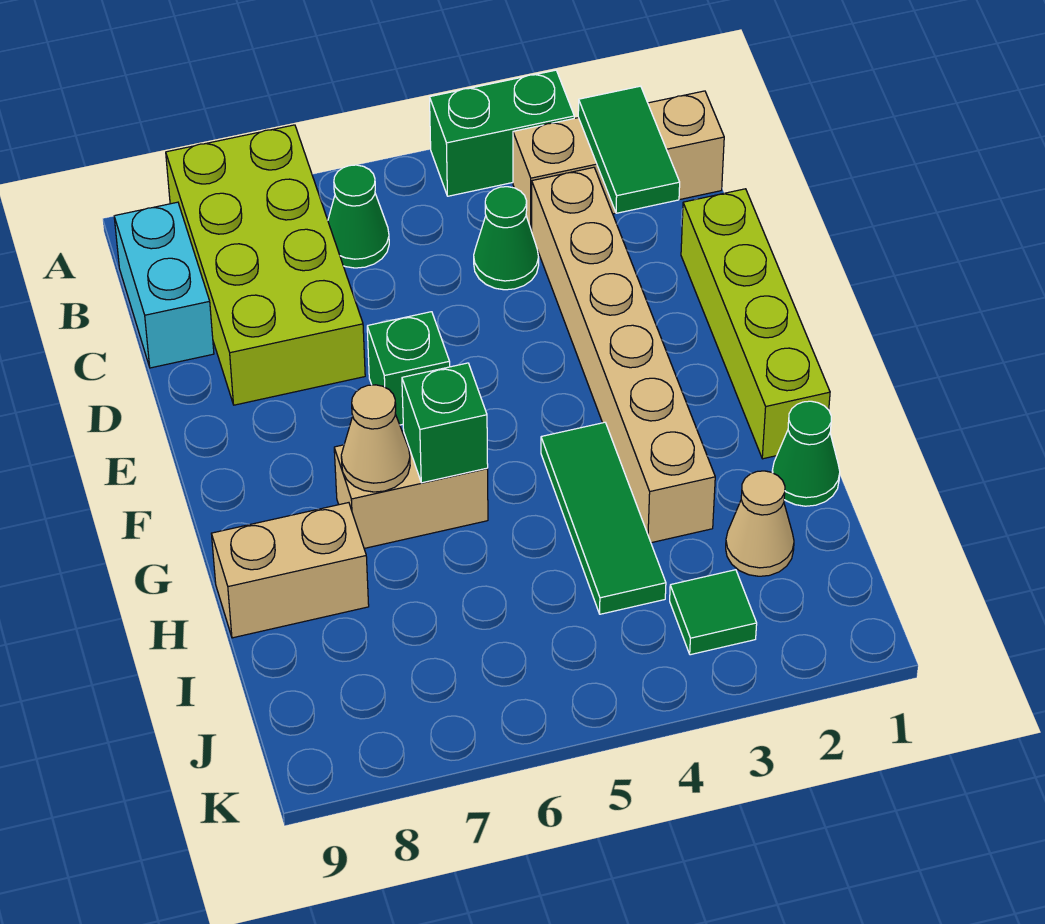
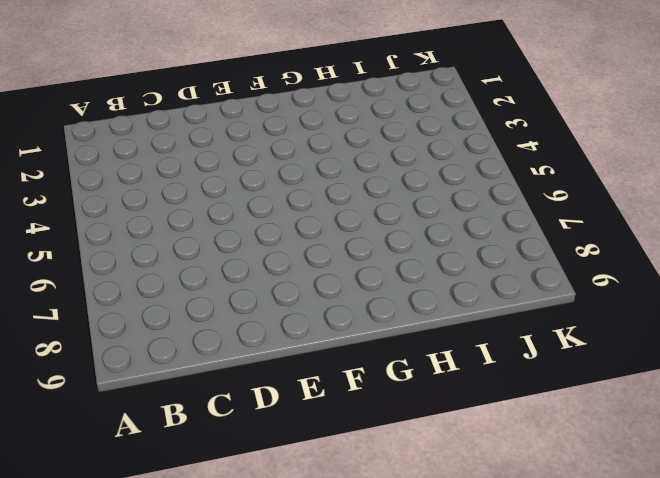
none -> green 1x2 brick [430,70,574,196]
none -> lime 2x4 brick [166,125,365,405]
none -> tan 1x3 brick [513,91,724,231]

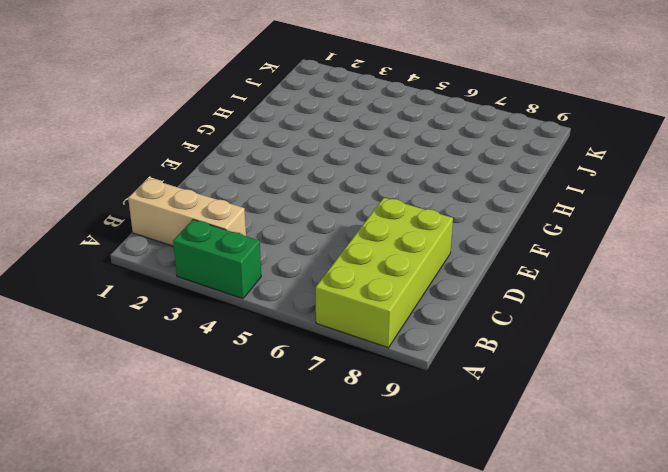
none -> green 1x1 cone [328,165,389,268]
none -> cyan 1x2 brick [114,202,214,368]
none -> tan 1x6 brick [532,167,715,543]

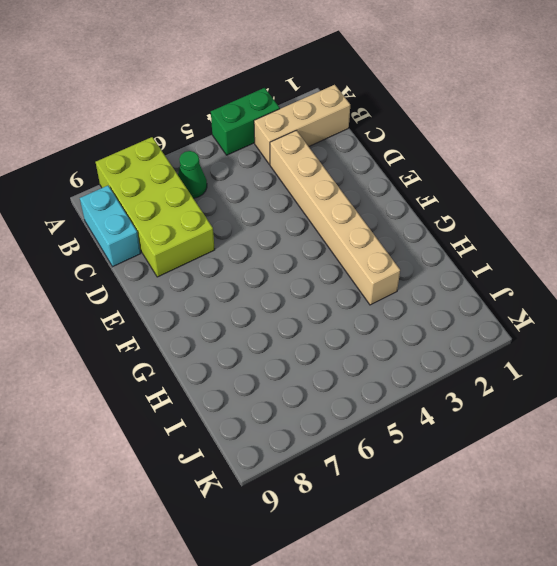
none -> green 1x1 cone [474,187,539,290]
none -> lime 1x4 brick [681,189,830,459]
none -> green 1x1 brick [367,312,450,425]

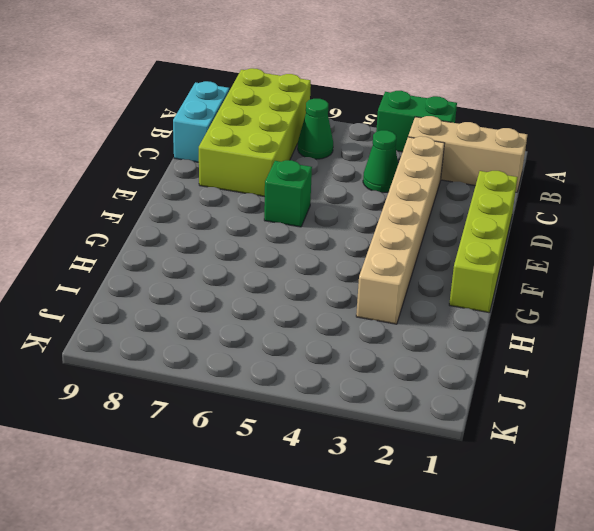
none -> green 1x3 tile [541,422,666,614]
none -> tan 1x2 brick [334,432,488,548]
none -> green 1x1 cone [772,401,840,506]

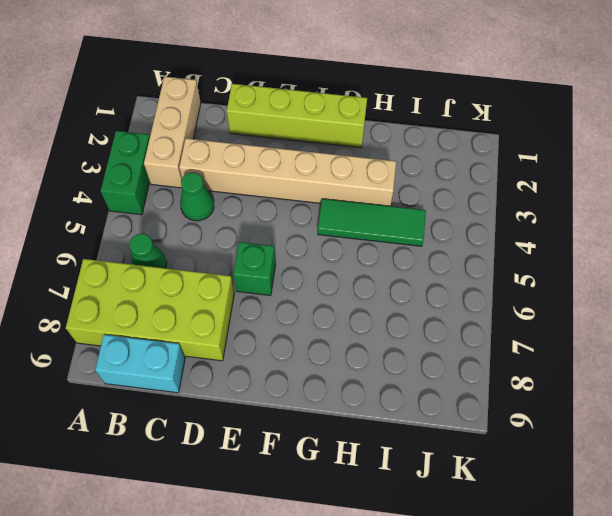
none -> tan 1x2 brick [334,432,488,548]
none -> green 1x1 cone [772,401,840,506]
none -> tan 1x2 brick [211,503,369,638]

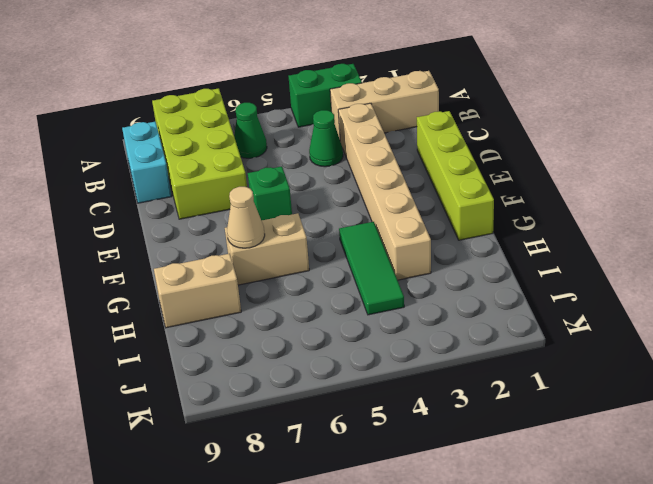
none -> green 1x1 cone [772,401,840,506]
none -> tan 1x1 cone [726,471,794,576]
none -> green 1x1 tile [670,570,757,655]

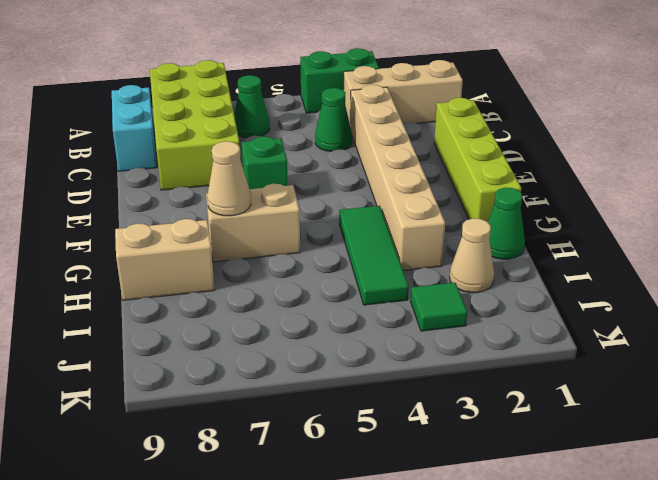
none -> green 1x2 tile [578,86,680,213]
none -> green 1x1 brick [402,363,488,483]

